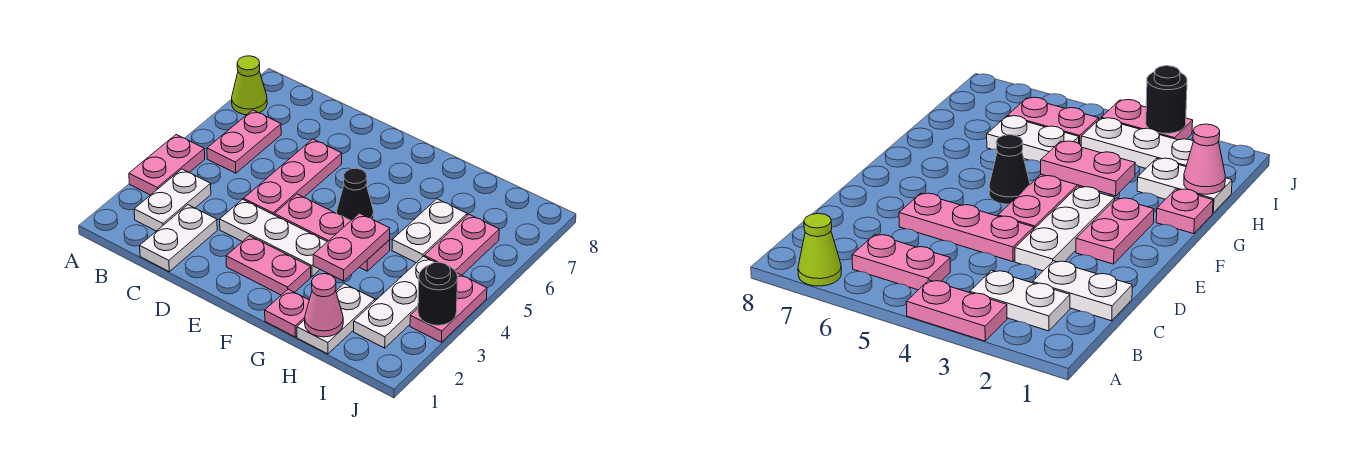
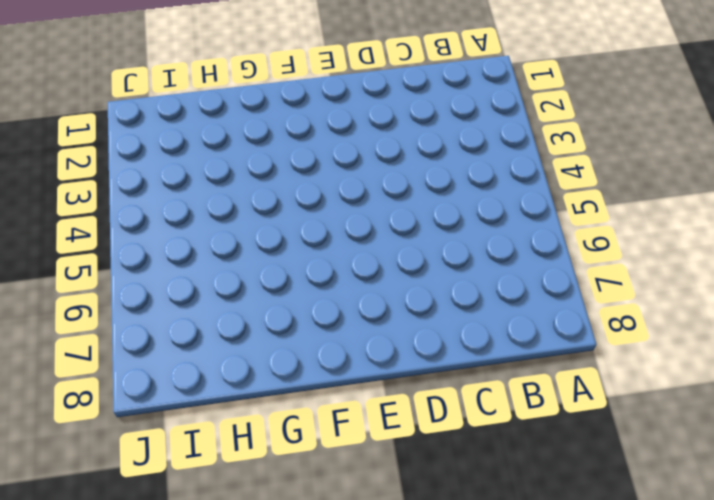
none -> pink 1x2 plate [129,135,205,195]
none -> lime 1x1 cone [232,56,267,115]
none -> white 1x2 plate [134,169,211,231]

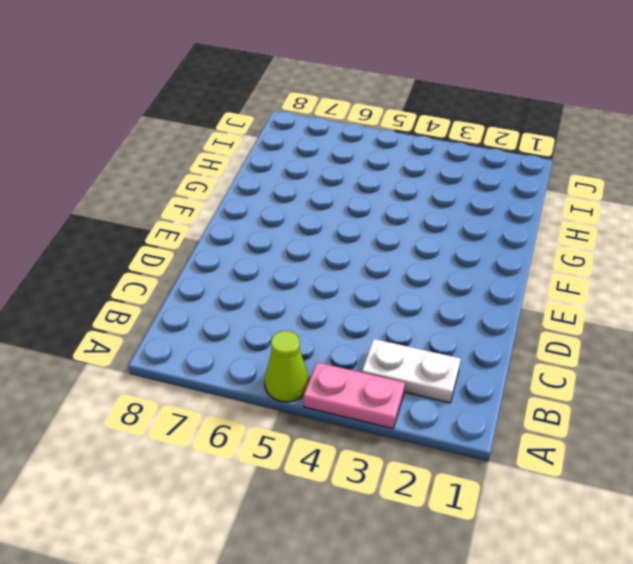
lime 1x1 cone [265,331,309,402] -> lime 1x1 cone moved to [232,56,267,115]
none -> pink 1x2 plate [207,110,281,173]
none -> white 1x2 plate [140,205,217,272]
none -> white 1x3 plate [220,199,327,277]

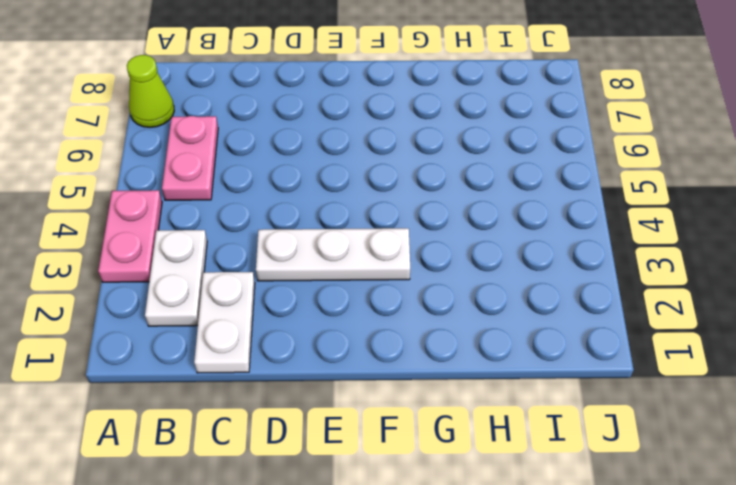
none -> pink 1x3 plate [244,139,342,215]
none -> pink 1x2 plate [226,236,311,295]
none -> pink 1x3 plate [275,194,390,271]

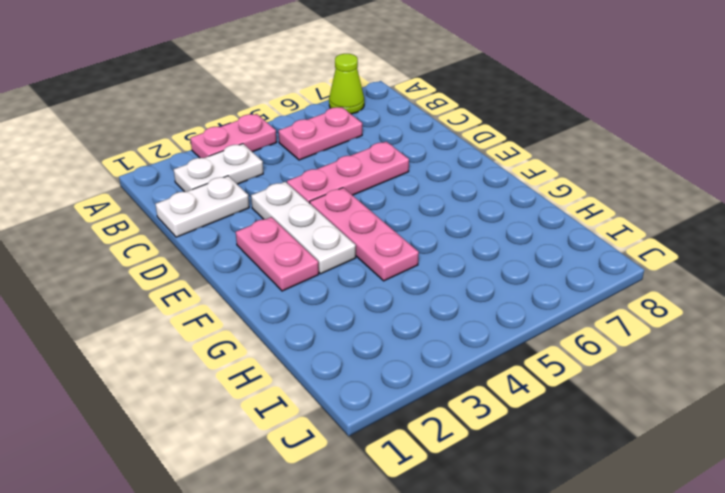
none -> black 1x1 cone [337,168,374,220]
none -> pink 1x1 plate [265,289,309,337]
none -> white 1x2 plate [297,284,375,354]

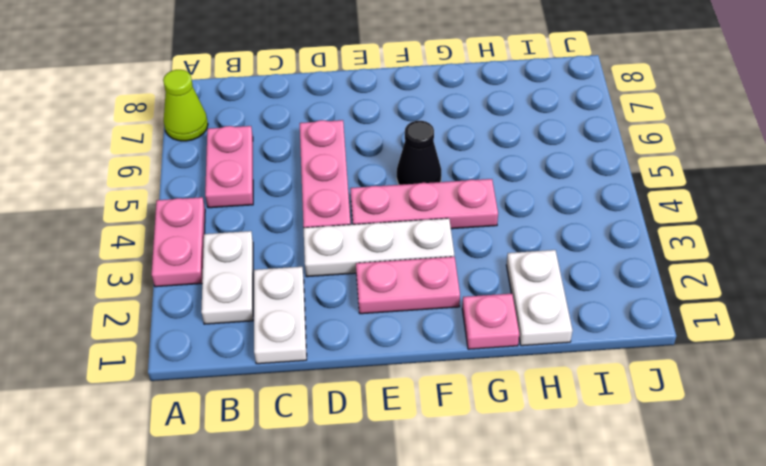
none -> white 1x2 plate [392,199,467,263]
none -> white 1x3 plate [354,256,436,348]
none -> pink 1x2 plate [424,214,499,275]

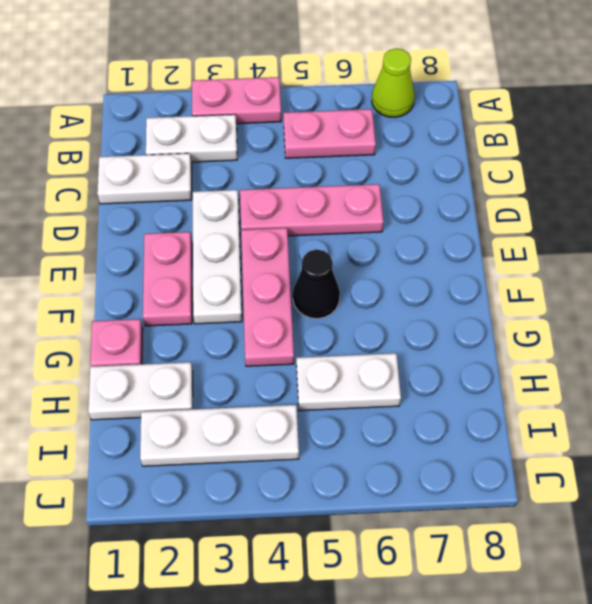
none -> pink 1x2 plate [424,214,499,275]
none -> pink 1x2 plate [410,273,487,342]
none -> pink 1x2 plate [313,213,390,281]

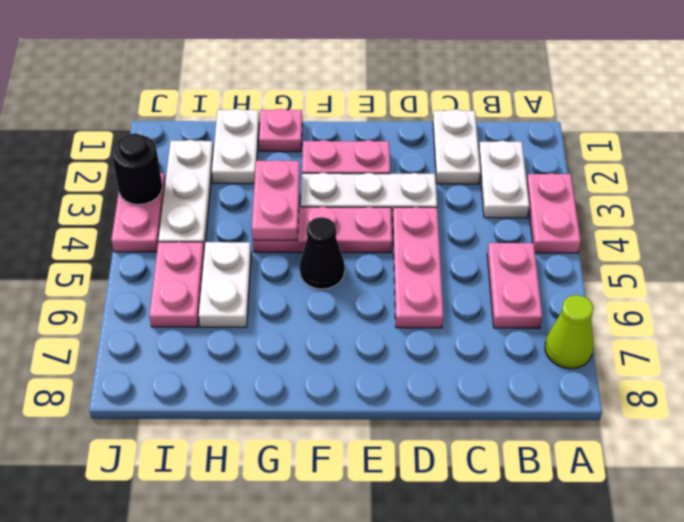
none -> pink 1x1 cone [305,274,343,337]

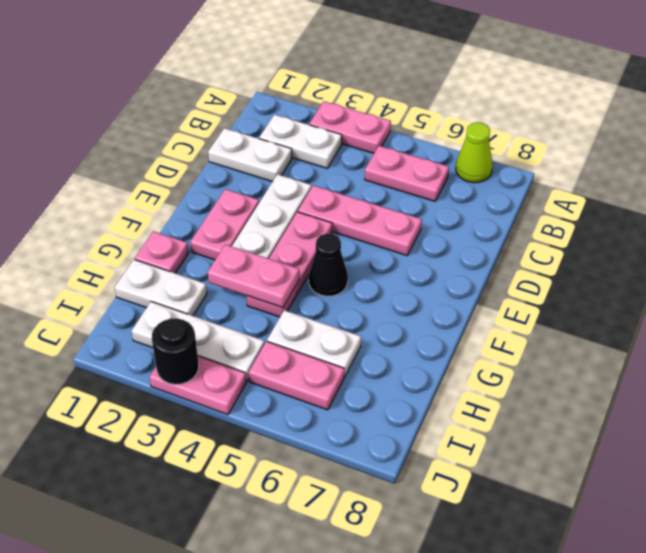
none -> pink 1x1 cone [305,274,343,337]

